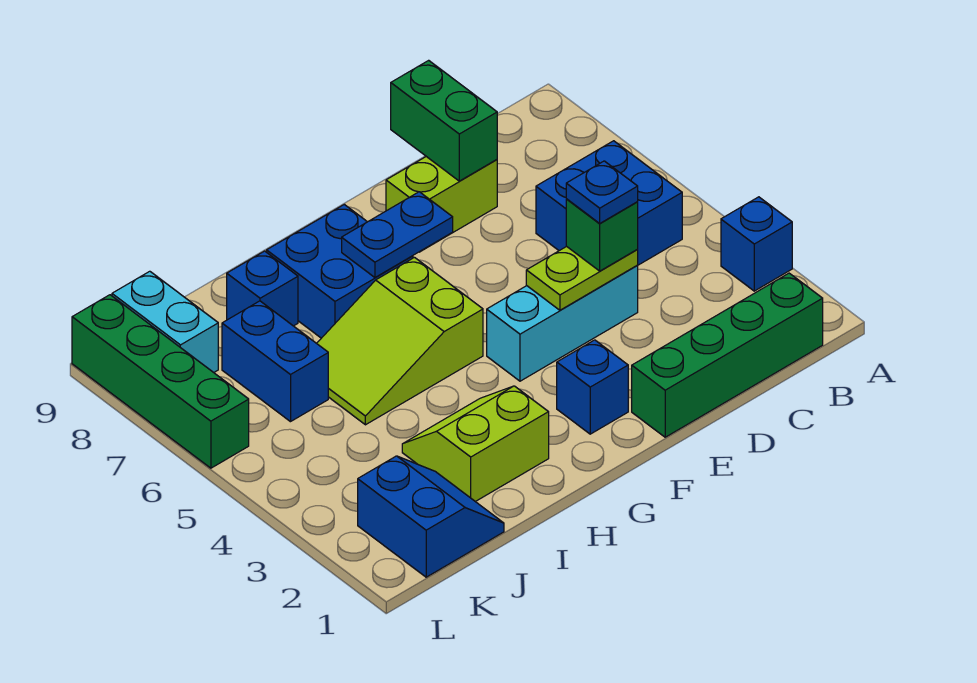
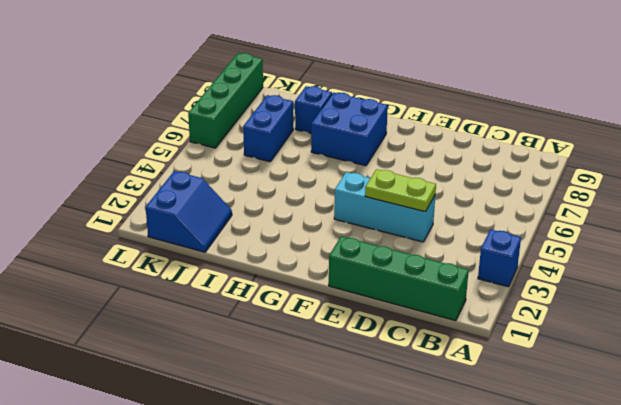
none -> blue 2x2 brick [536,141,682,265]
none -> lime 1x2 brick [386,157,497,252]
none -> blue 1x1 brick [557,340,628,434]

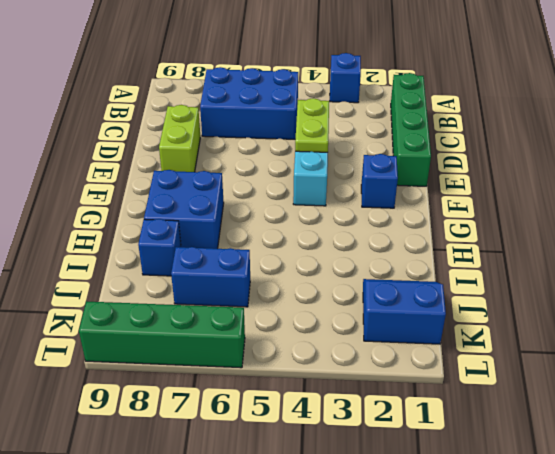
blue 2x3 brick [200,67,298,139] -> blue 2x2 brick [536,141,682,265]
none -> lime 2x3 slope [317,257,483,425]
none -> lime 2x2 slope [402,386,549,502]
none -> cyan 1x2 brick [112,271,218,372]

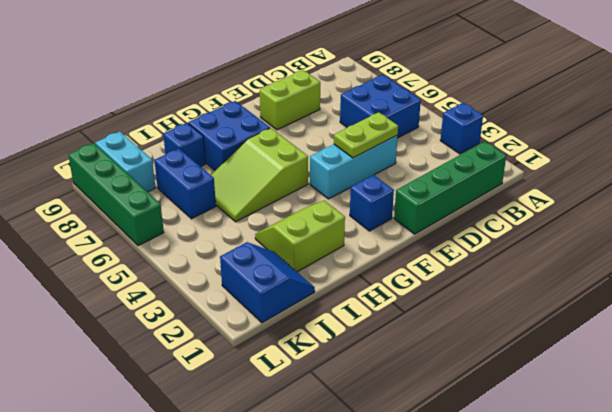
none -> green 1x2 brick [391,60,497,181]
none -> blue 1x2 plate [342,192,453,277]
none -> green 1x1 brick [566,199,638,271]

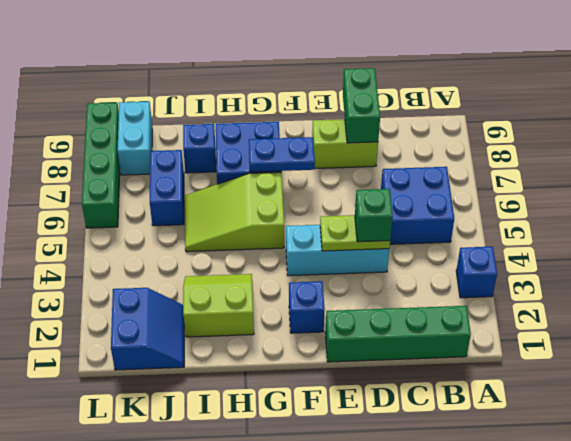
none -> blue 1x1 plate [566,161,638,224]

